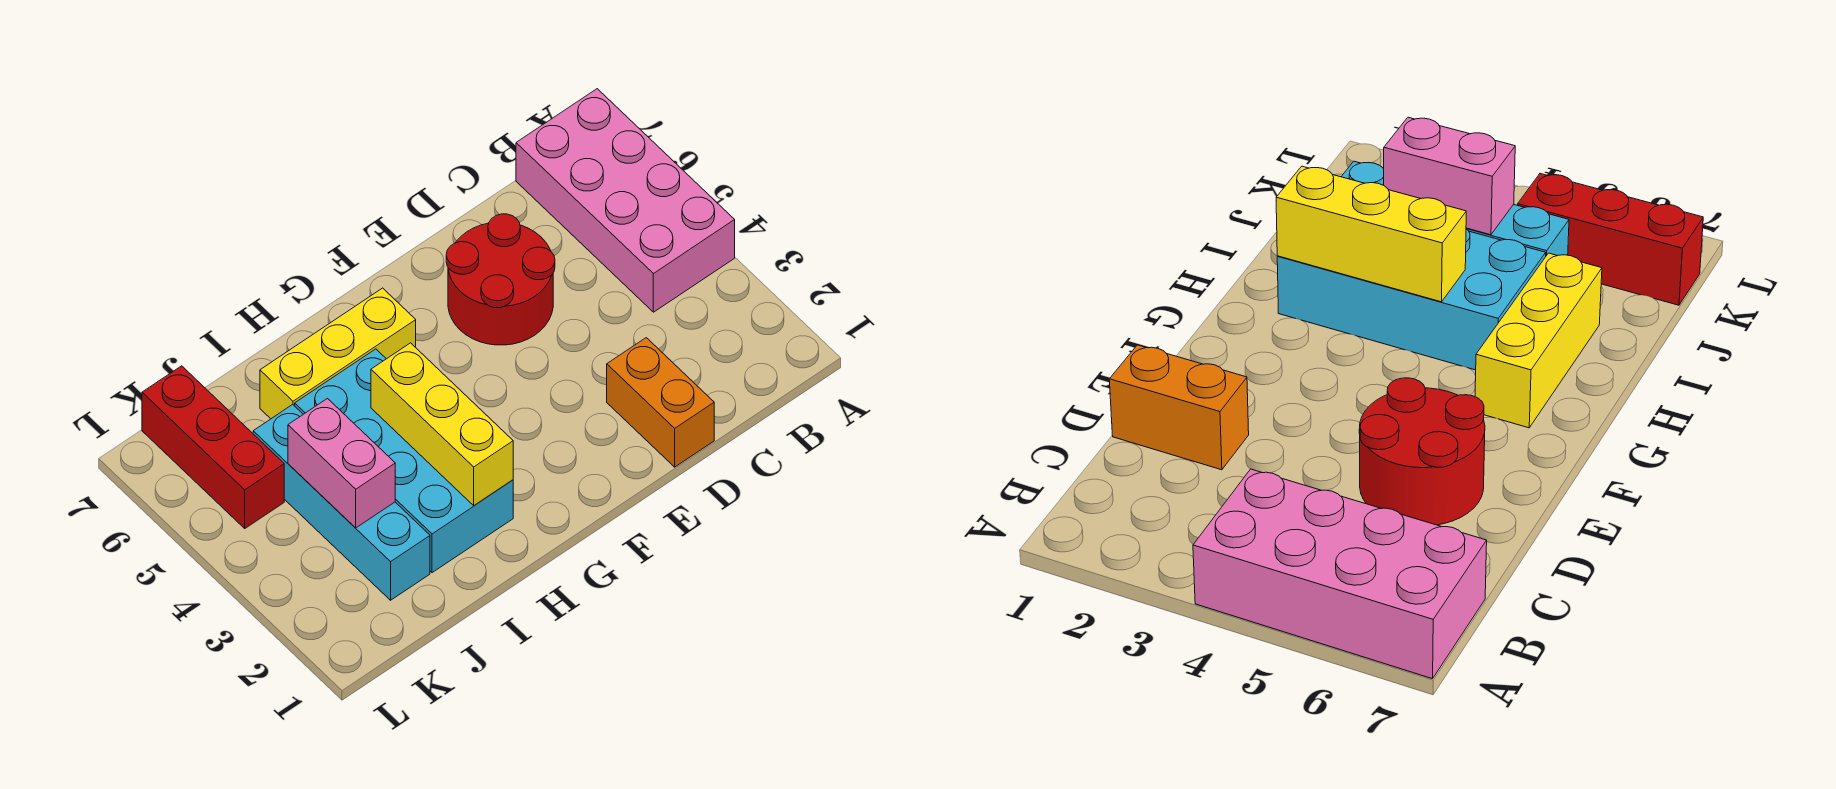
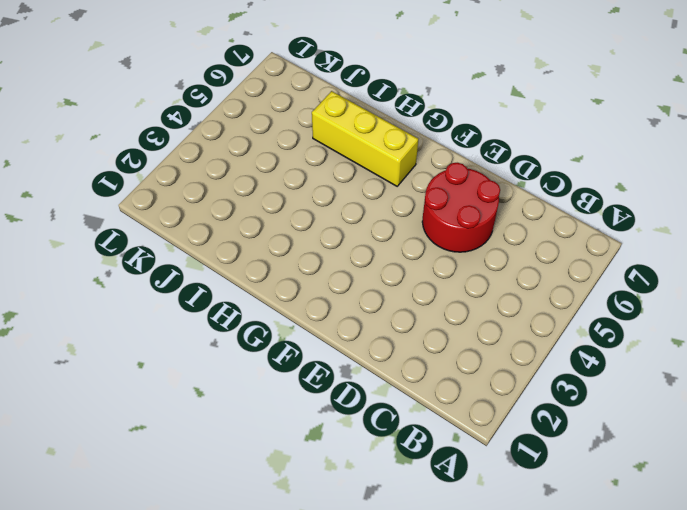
none -> pink 2x4 brick [516,89,735,312]
none -> orange 1x2 brick [607,338,714,467]

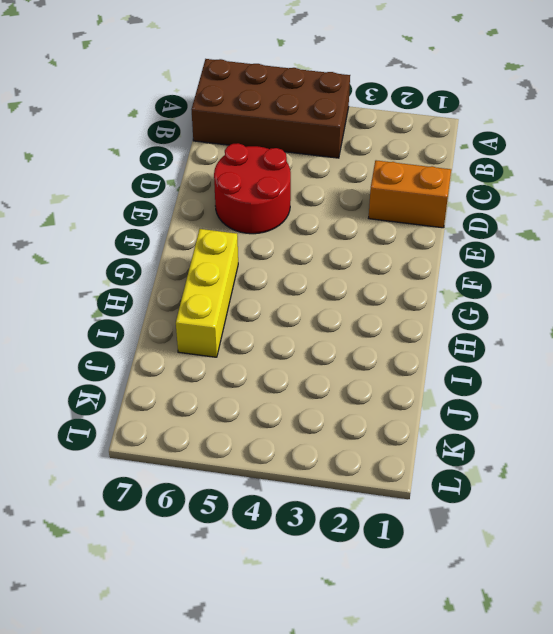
brown 2x4 brick [191,59,350,158] -> pink 2x4 brick [516,89,735,312]
none -> cyan 2x4 brick [295,349,513,573]
none -> cyan 1x4 brick [253,404,430,600]

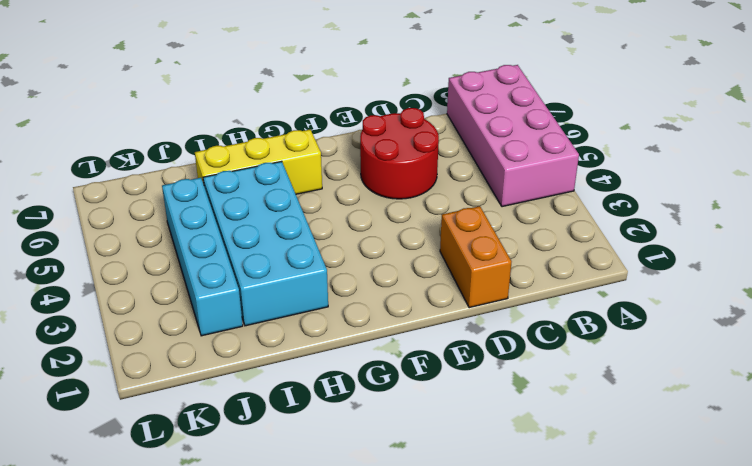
none -> red 1x3 brick [142,366,284,528]
none -> yellow 1x3 brick [371,343,513,505]

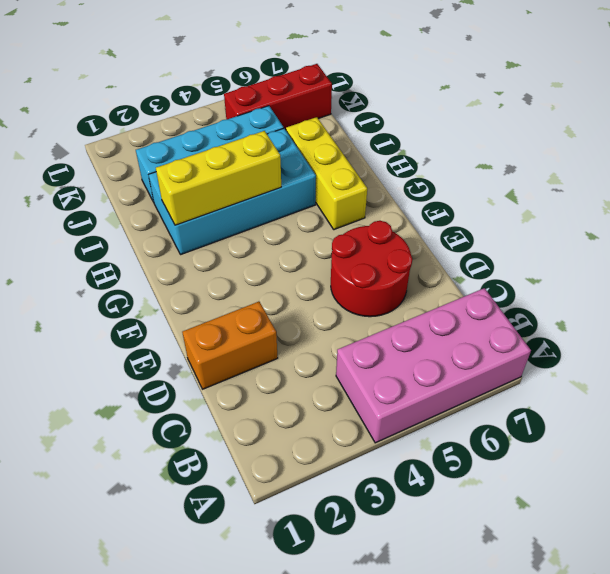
none -> pink 1x2 brick [288,399,395,528]

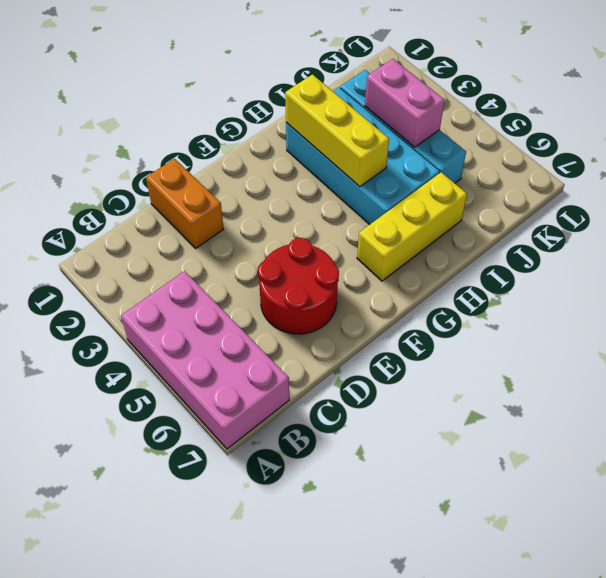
none -> red 1x3 brick [142,366,284,528]

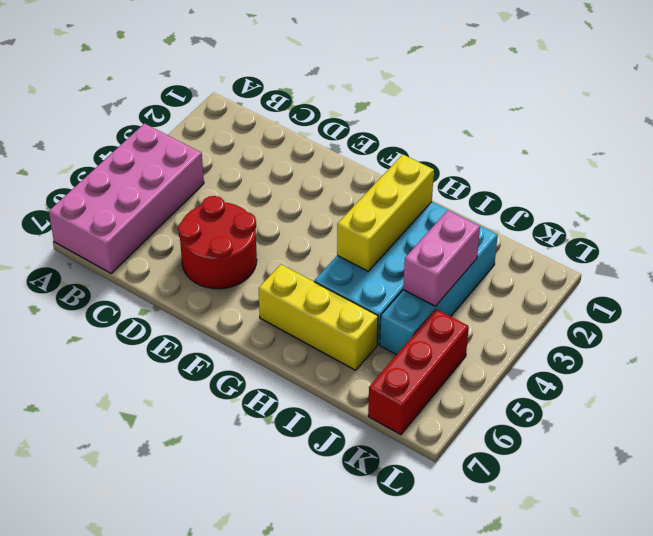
none -> orange 1x2 brick [607,338,714,467]

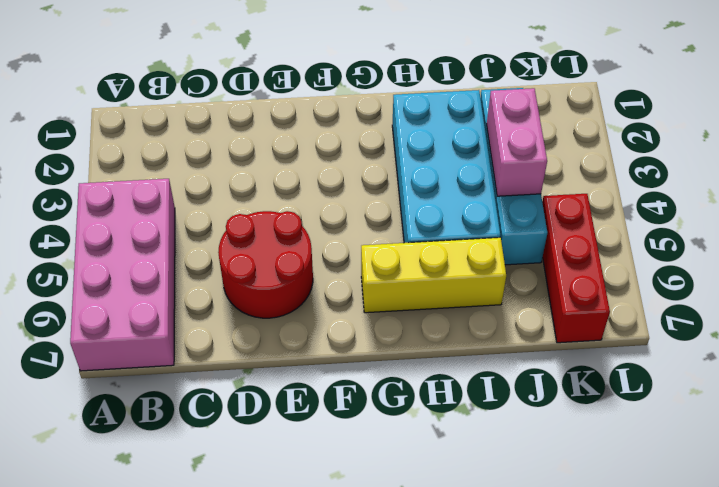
none -> orange 1x2 brick [607,338,714,467]
none -> yellow 1x3 brick [371,343,513,505]

